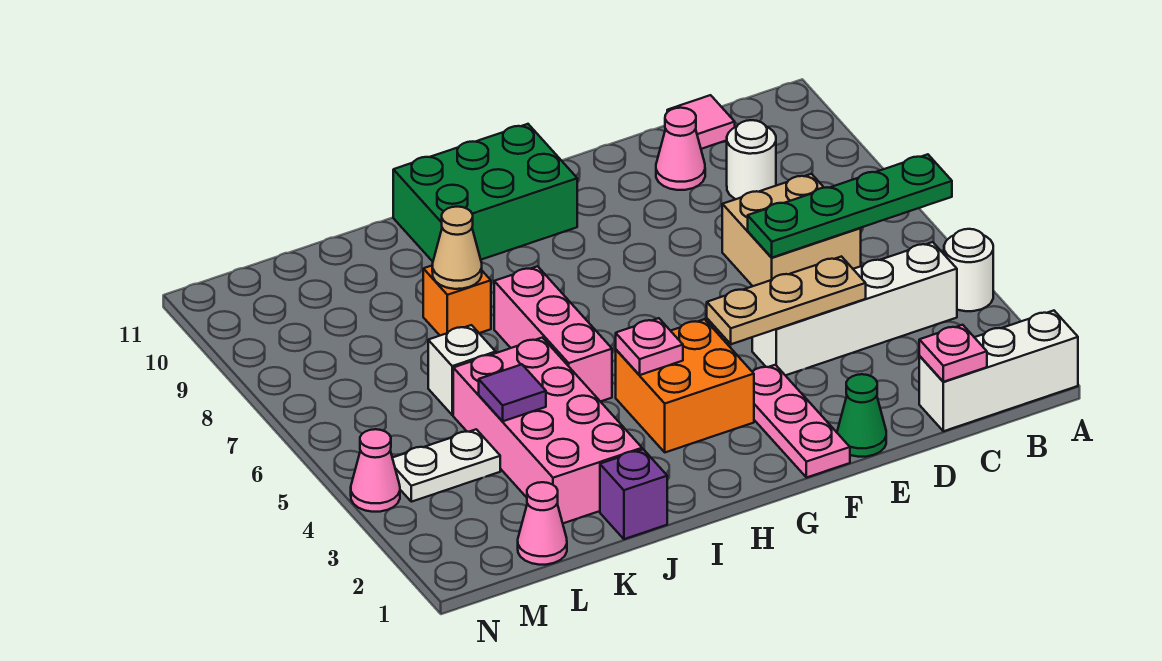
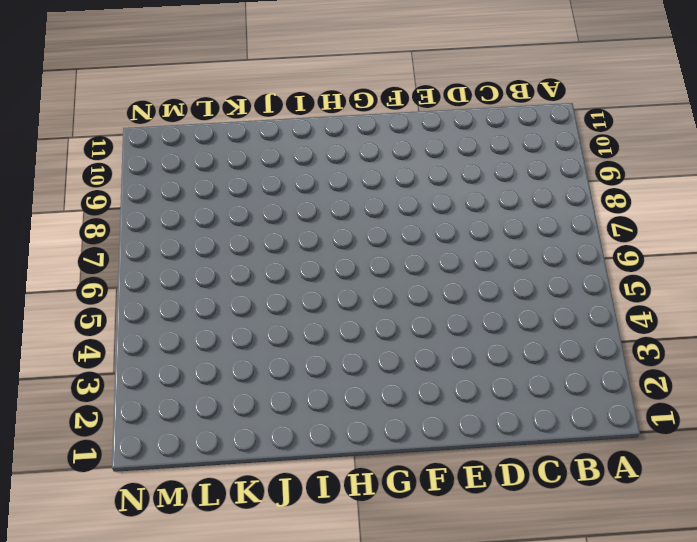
none -> white 1x3 brick [919,311,1078,431]
none -> white 1x1 round brick [944,229,993,311]
none -> white 1x4 brick [752,242,957,375]

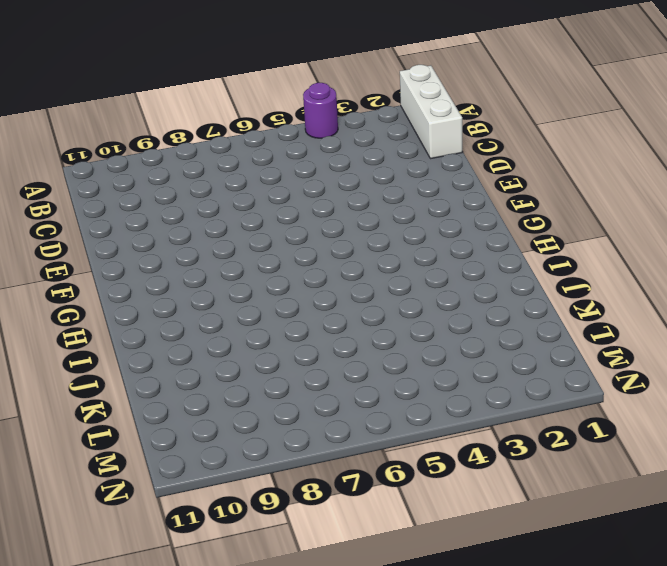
purple 1x1 round brick [303,83,338,138] -> white 1x1 round brick [944,229,993,311]
none -> white 1x4 brick [752,242,957,375]
none -> tan 2x2 brick [722,174,861,286]
none -> white 1x1 round brick [727,120,776,199]

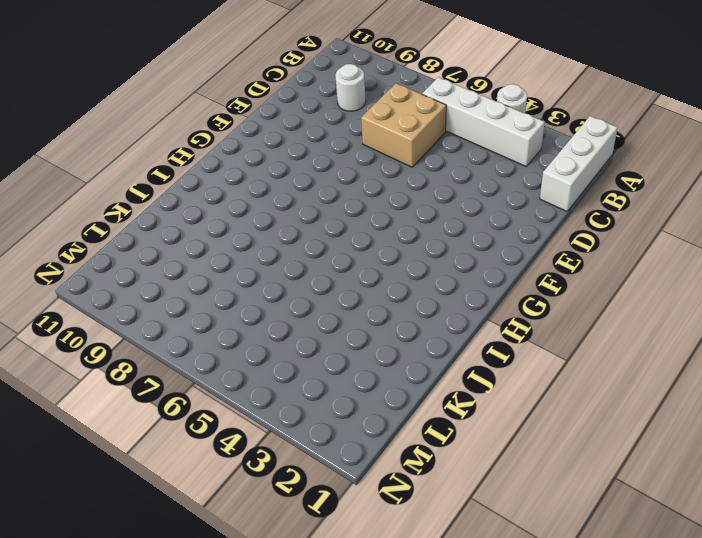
white 1x4 brick [422,77,545,166] -> white 1x4 brick turned to [752,242,957,375]
none -> pink 1x1 tile [667,95,735,149]
none -> pink 1x1 cone [656,108,705,190]
none -> green 1x1 cone [837,374,886,457]

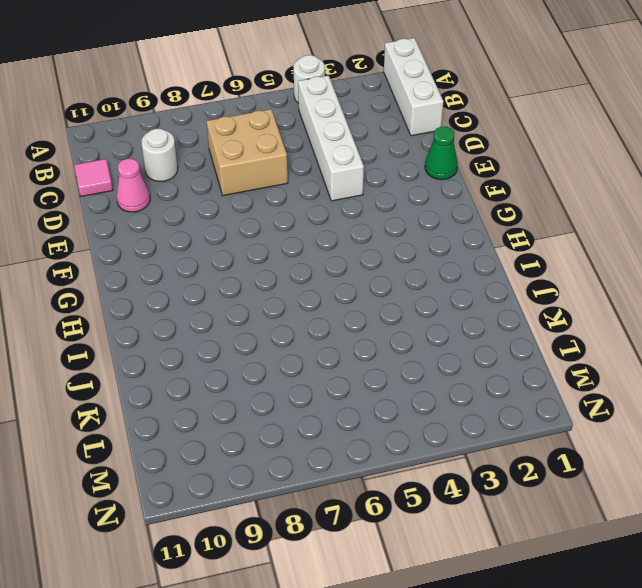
none -> pink 1x3 plate [752,365,850,478]
none -> orange 2x2 brick [616,319,754,452]
none -> green 2x3 brick [393,124,577,262]

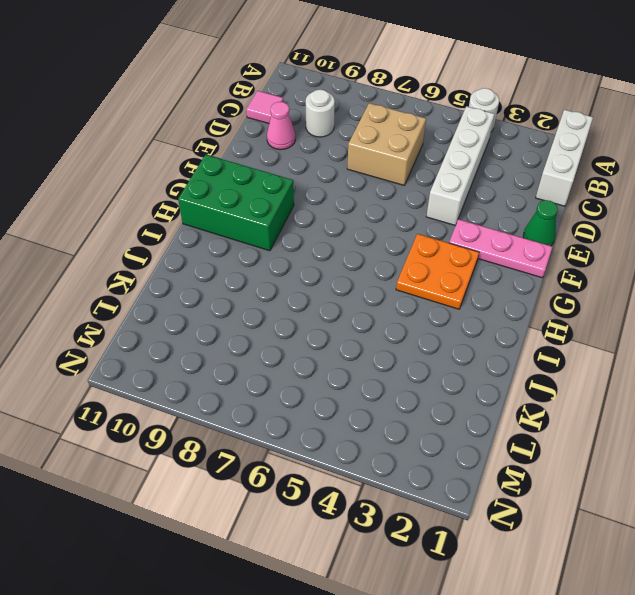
orange 2x2 plate [396,234,479,309] -> orange 2x2 brick [616,319,754,452]
green 2x3 brick [178,155,294,251] -> green 2x3 brick turned to [393,124,577,262]
none -> pink 1x3 brick [494,266,612,402]
none -> purple 1x1 brick [600,449,667,539]
none -> pink 2x4 brick [453,338,642,523]

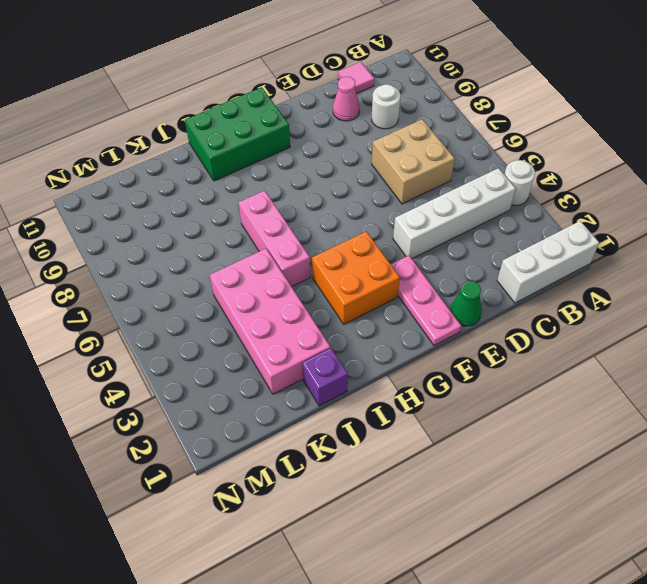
none -> orange 1x1 brick [423,266,491,335]
none -> white 1x1 brick [428,325,496,415]
none -> pink 1x1 cone [518,482,567,565]

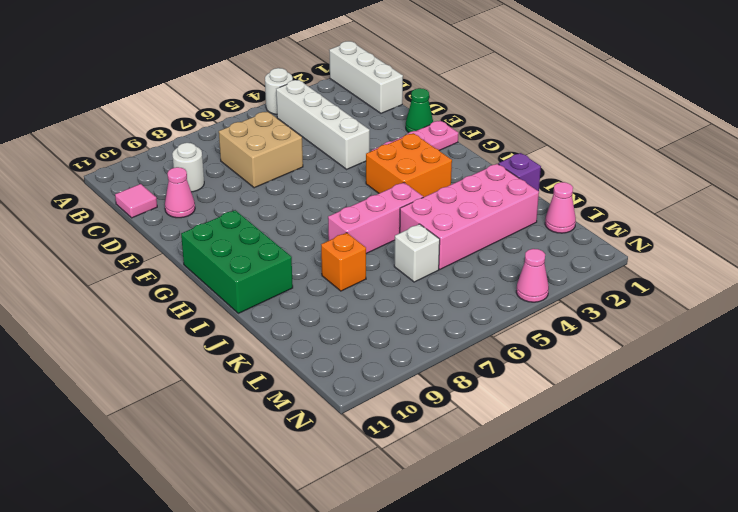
none -> white 1x2 plate [393,429,500,502]
none -> green 1x4 plate [748,154,952,258]
none -> pink 1x1 plate [919,325,987,382]

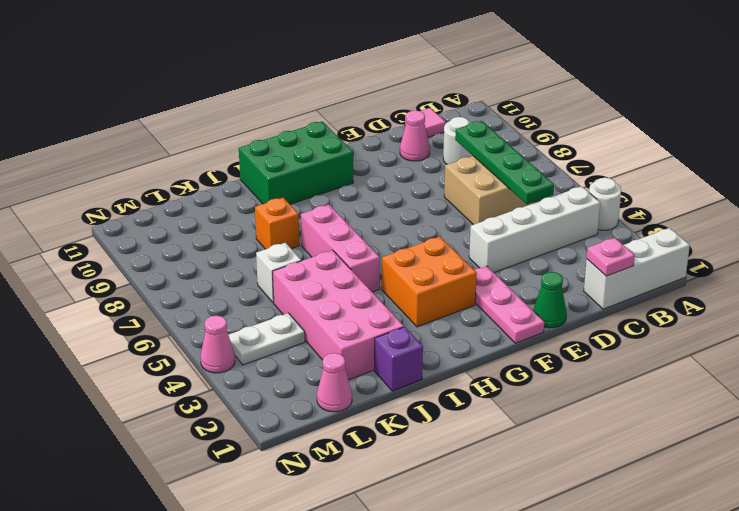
green 1x4 plate [455,121,554,204] -> green 1x4 plate turned to [748,154,952,258]
none -> tan 1x3 plate [707,256,866,344]
none -> pink 1x1 plate [616,318,683,375]
none -> tan 1x1 cone [432,207,482,289]

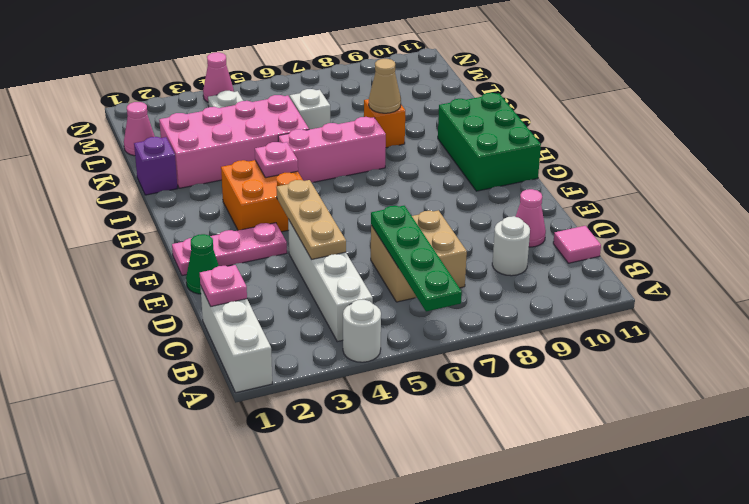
none -> purple 1x1 tile [479,364,546,421]

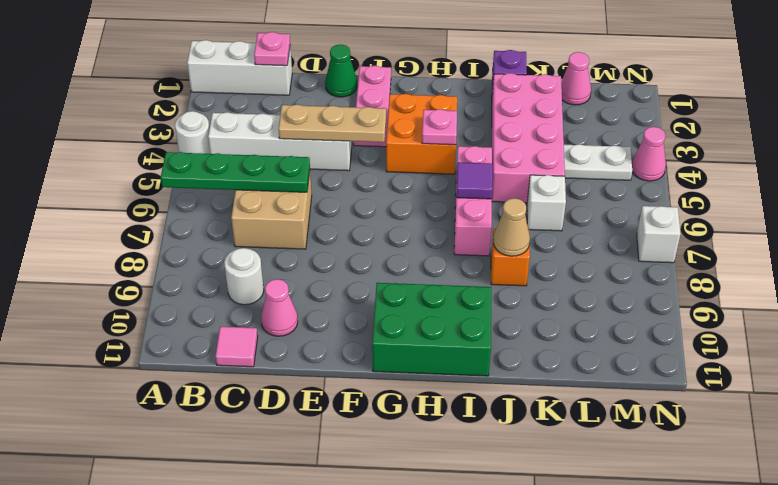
purple 1x1 tile [456,162,493,199] -> purple 1x1 tile moved to [479,364,546,421]
white 1x1 brick [637,206,681,263] -> none

